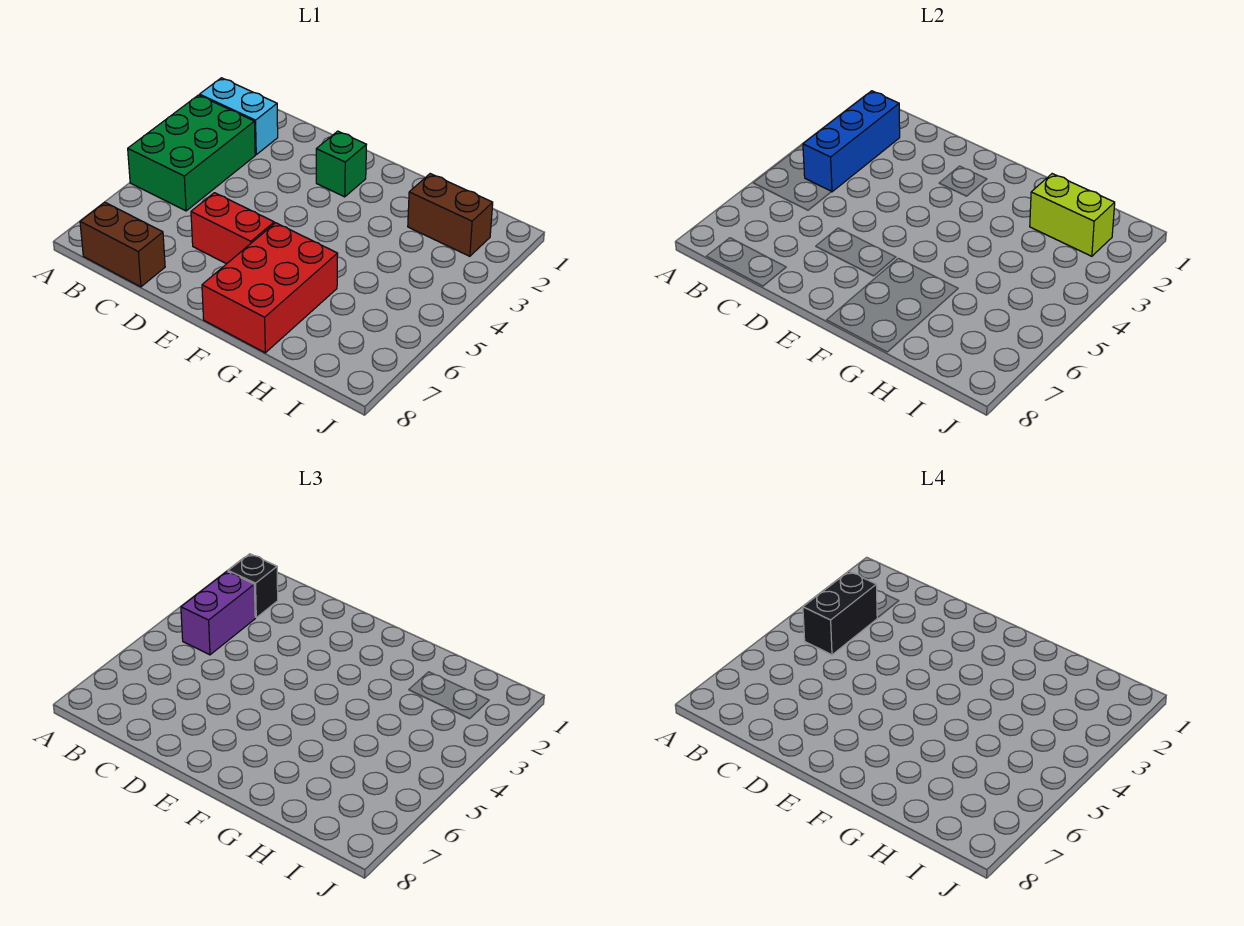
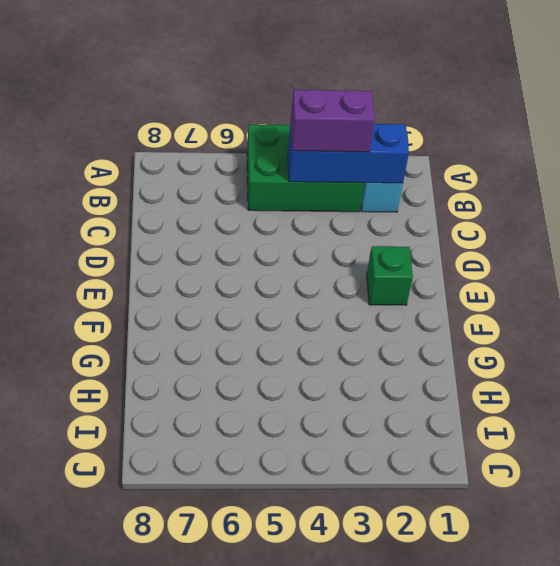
none -> brown 1x2 brick [80,202,165,287]
none -> red 1x2 brick [191,193,274,264]
none -> red 2x3 brick [202,223,338,353]

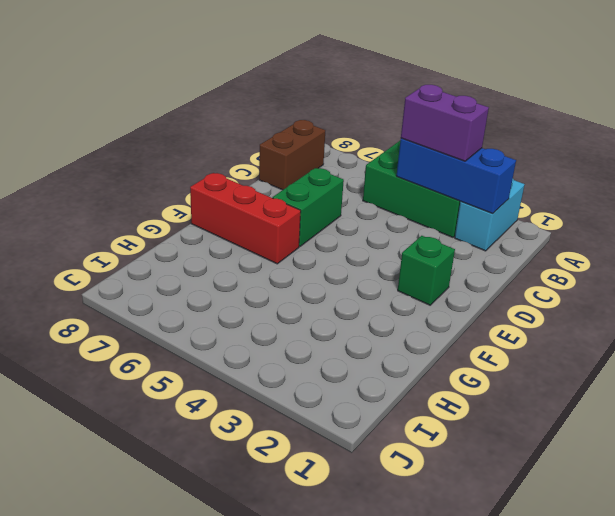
green 1x2 brick [273,168,344,247] -> red 1x2 brick [191,193,274,264]
red 1x3 brick [190,173,301,264] -> red 2x3 brick [202,223,338,353]
none -> brown 1x2 brick [408,174,493,256]
none -> lime 1x2 brick [1030,174,1115,256]
none -> black 1x1 brick [228,554,278,618]

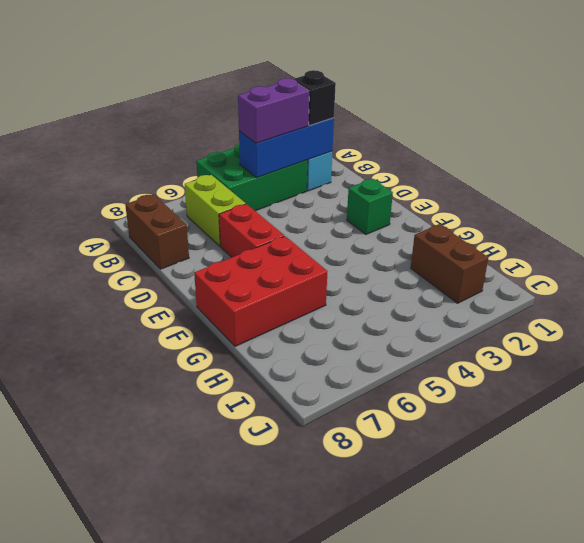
lime 1x2 brick [185,175,246,246] -> lime 1x2 brick moved to [1030,174,1115,256]
none -> black 1x2 brick [803,572,877,655]

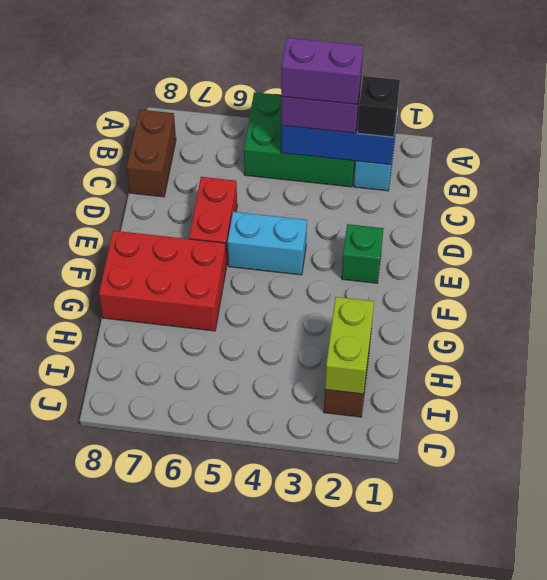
purple 1x2 brick [281,38,363,104] -> black 1x2 brick [803,572,877,655]
cyan 1x2 brick [228,212,307,275] -> none

